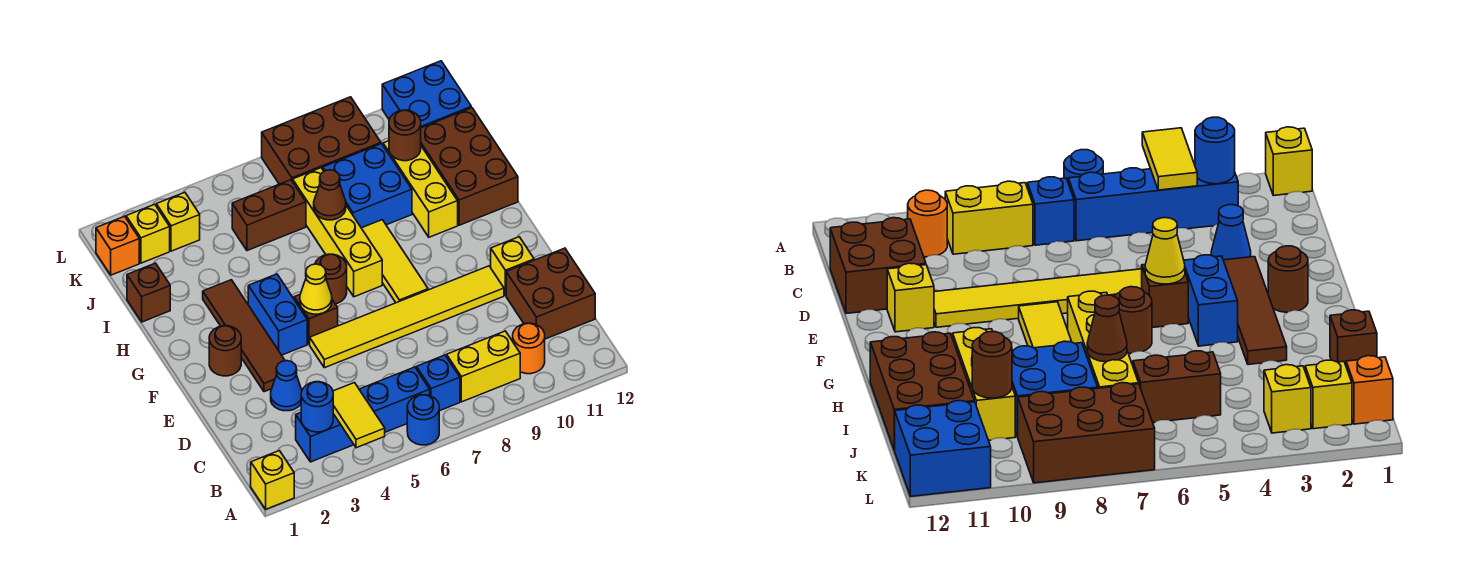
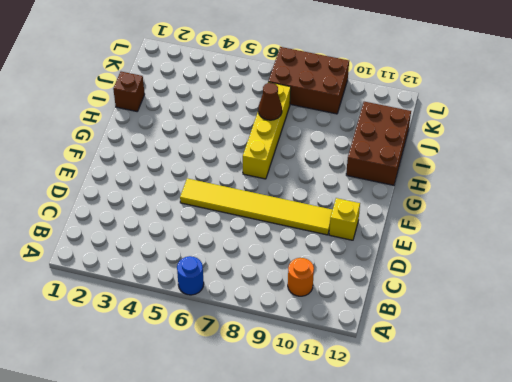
none -> yellow 1x1 brick [251,451,294,509]
none -> blue 1x4 brick [296,367,430,462]
none -> blue 1x1 brick [416,355,460,411]
none -> yellow 1x2 brick [447,331,520,402]

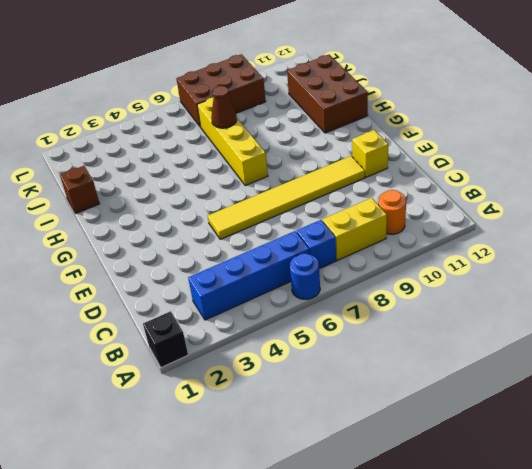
black 1x1 brick [143,311,188,367] -> yellow 1x1 brick [251,451,294,509]
none -> brown 2x2 brick [506,248,595,339]
none -> blue 1x1 cone [271,361,302,411]
none -> brown 1x4 tile [203,280,285,392]
none -> brown 1x1 round brick [209,326,241,376]

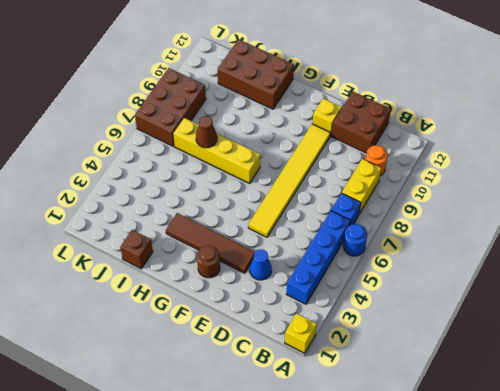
none -> blue 1x2 brick [248,274,307,355]
none -> brown 1x1 brick [294,295,338,344]
none -> yellow 1x3 tile [362,220,428,303]
none -> brown 1x1 round brick [315,254,347,304]

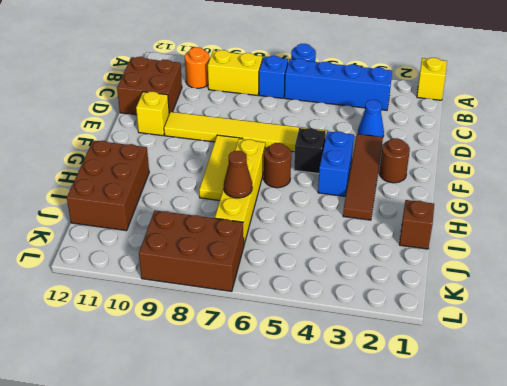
black 1x1 brick [294,128,326,174] -> brown 1x1 brick [294,295,338,344]
none -> yellow 1x3 brick [383,141,458,237]
none -> blue 2x2 brick [323,144,412,228]
none -> brown 1x2 brick [232,180,306,251]
none -> orange 1x1 brick [96,216,139,275]

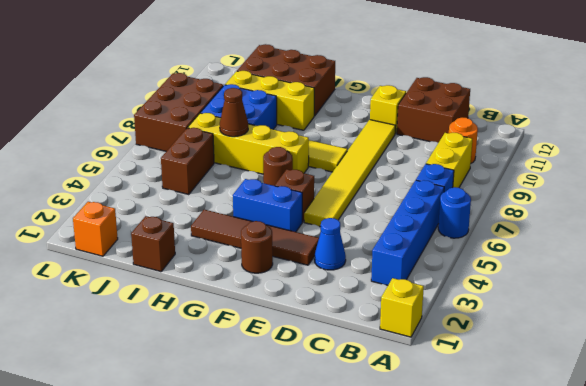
none -> yellow 1x1 brick [126,204,170,263]
none -> yellow 1x1 brick [156,192,200,251]
none -> blue 2x2 brick [382,61,471,128]
none -> yellow 1x2 tile [333,383,385,448]

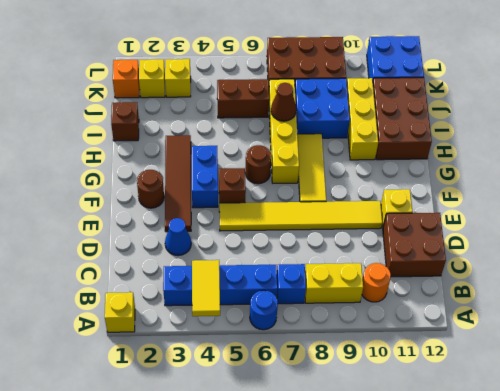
none -> blue 1x1 round brick [301,382,333,432]
none -> yellow 1x1 cone [300,264,332,314]
none -> brown 1x1 round brick [389,110,421,161]

